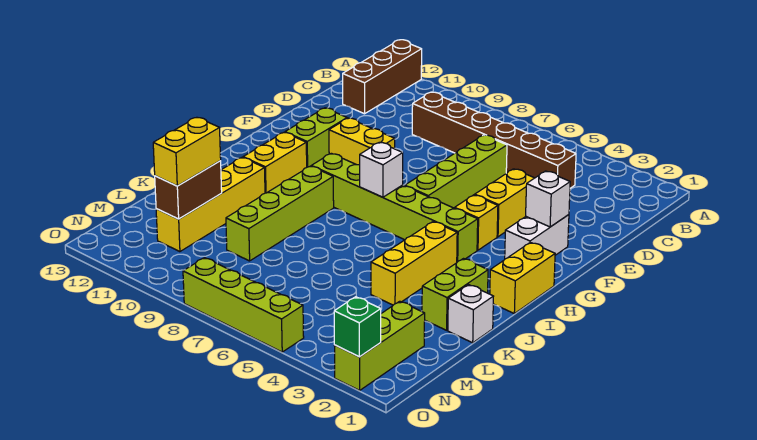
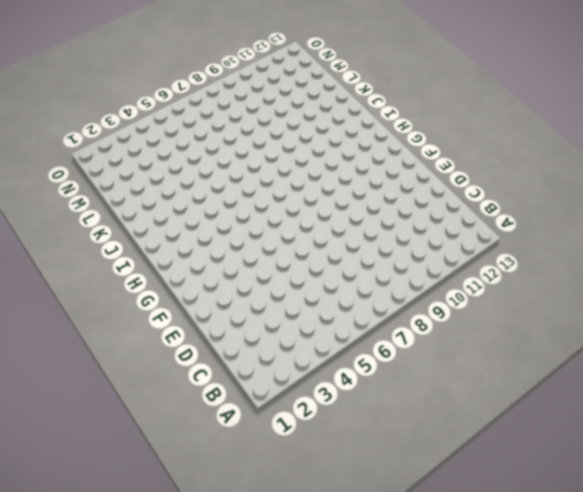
none -> brown 1x3 brick [343,40,422,114]
none -> brown 1x6 brick [412,92,576,188]
none -> lime 1x4 brick [405,135,507,208]

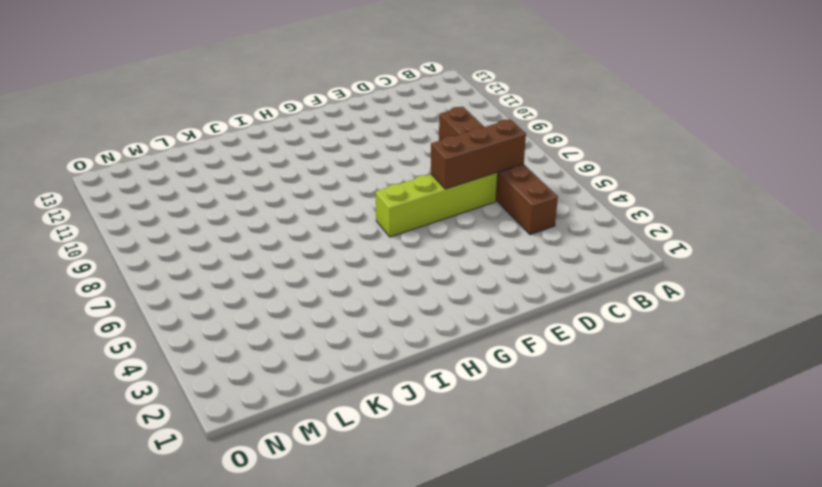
brown 1x3 brick [431,119,526,189] -> brown 1x3 brick moved to [343,40,422,114]
none -> yellow 1x2 brick [475,169,534,237]
none -> white 1x2 brick [505,215,569,259]
none -> yellow 1x2 brick [329,118,395,165]

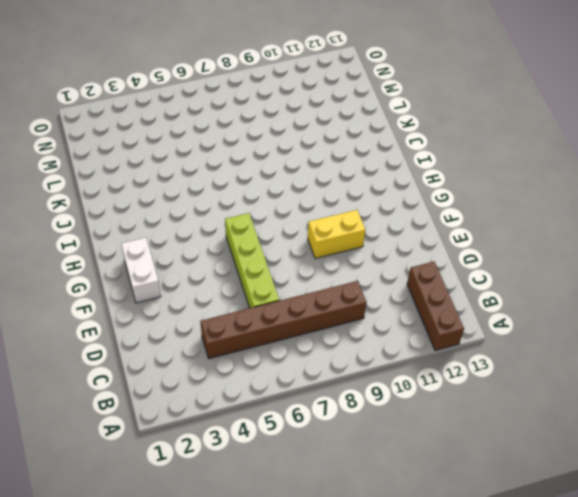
none -> yellow 1x2 brick [475,169,534,237]
none -> lime 1x2 brick [285,108,347,167]
none -> yellow 1x1 brick [455,195,498,250]

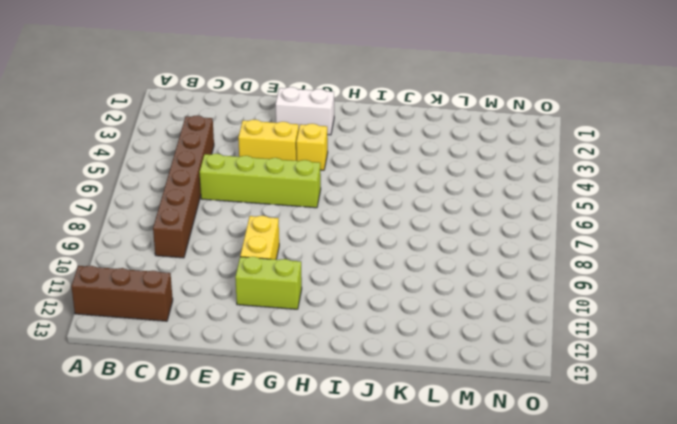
none -> yellow 1x2 brick [490,242,555,313]
none -> lime 1x6 brick [311,153,478,262]
none -> yellow 1x2 brick [243,133,307,193]

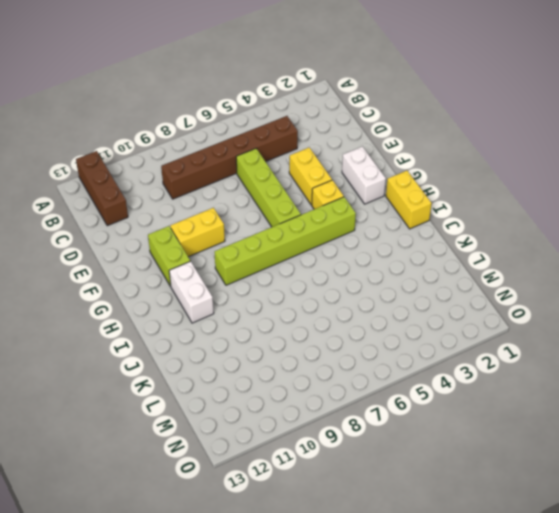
white 1x2 brick [169,261,214,323] -> yellow 1x2 brick [243,133,307,193]
none -> yellow 1x3 brick [371,222,457,305]
none -> lime 1x4 brick [226,166,334,261]
none -> lime 1x2 brick [422,259,488,330]

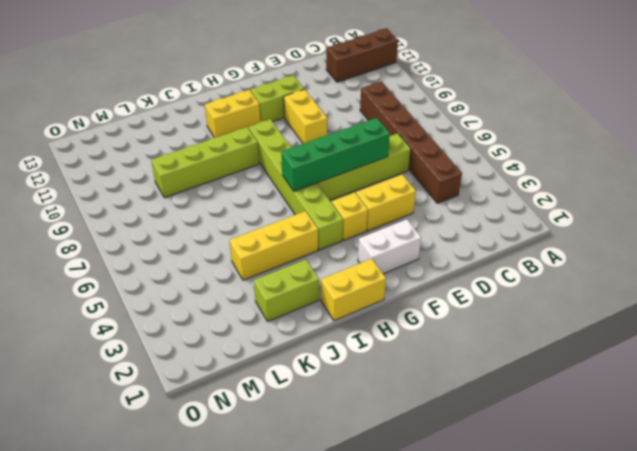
green 1x4 brick [281,118,390,191] -> none
none -> yellow 1x4 brick [156,157,265,252]
none -> white 1x1 brick [448,285,494,343]
none -> lime 1x3 brick [334,301,425,390]

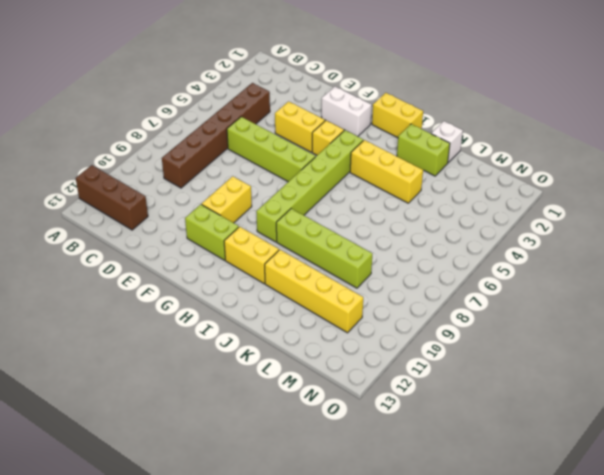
none -> lime 1x3 brick [334,301,425,390]
none -> lime 1x4 brick [183,258,304,352]
none -> white 1x1 brick [526,171,570,227]

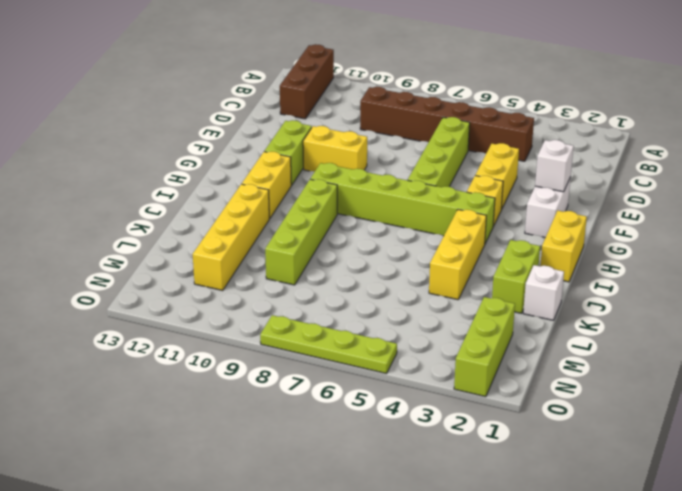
lime 1x4 plate [260,315,397,374] -> lime 1x4 brick [183,258,304,352]
none -> white 1x1 brick [360,142,403,197]
none -> brown 1x2 brick [155,161,222,219]
none -> green 1x1 brick [334,297,381,357]

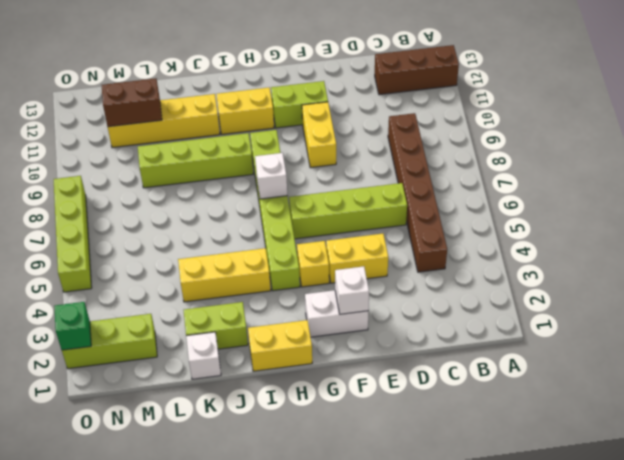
none -> yellow 1x2 brick [153,118,221,186]

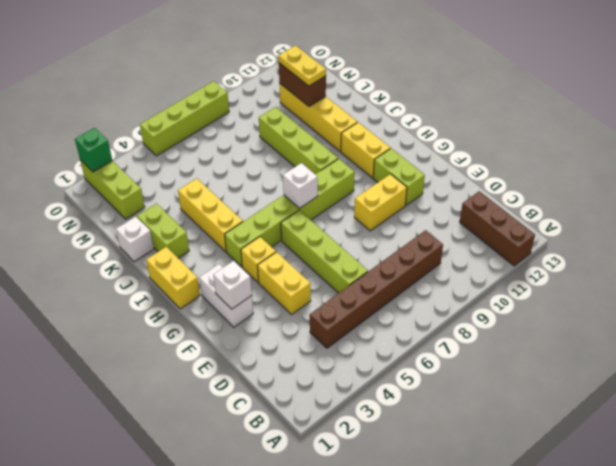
yellow 1x2 plate [278,45,326,86] -> yellow 1x2 brick [153,118,221,186]

